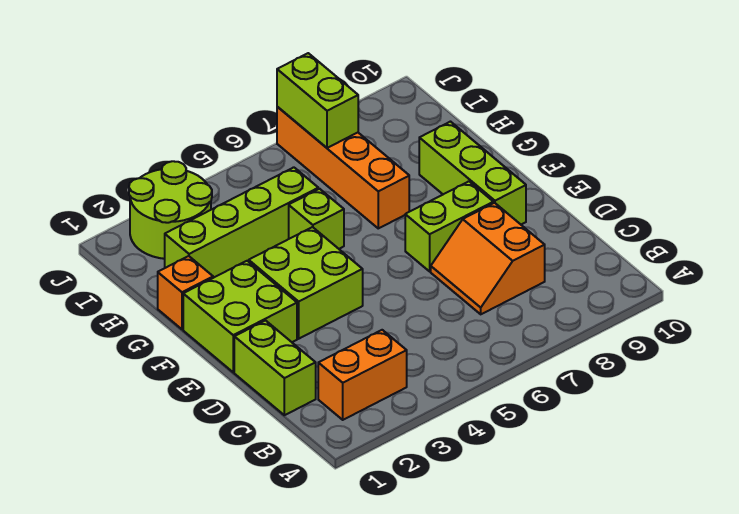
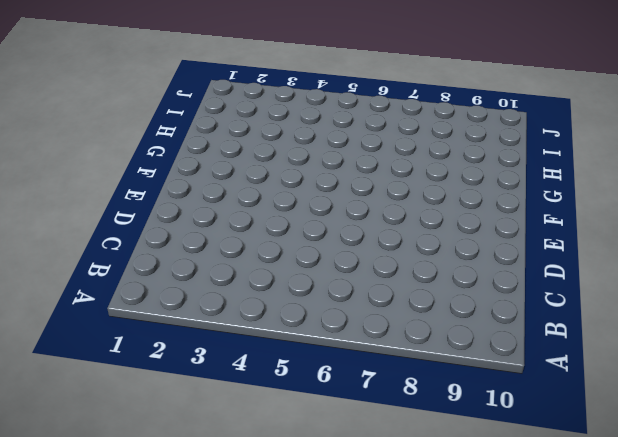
none -> orange 1x2 brick [318,330,407,420]
none -> lime 1x2 brick [234,321,316,415]
none -> orange 2x2 slope [431,203,545,314]

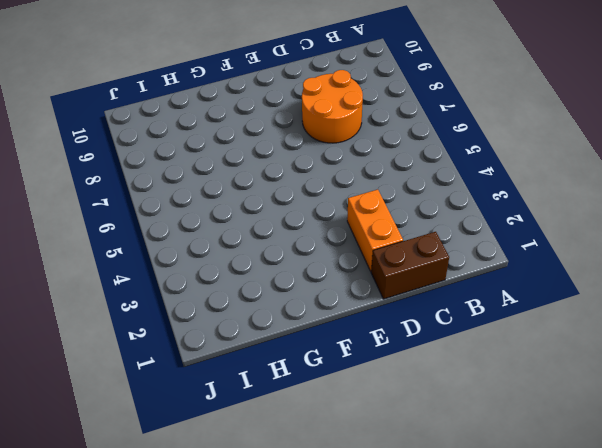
brown 1x2 brick [371,232,449,299] -> lime 1x2 brick [234,321,316,415]
orange 2x2 round brick [302,70,363,143] -> orange 2x2 slope [431,203,545,314]
orange 1x2 brick [347,190,403,271] -> orange 1x2 brick moved to [318,330,407,420]
none -> lime 2x2 brick [183,261,297,372]
none -> lime 2x2 brick [249,227,363,339]
none -> lime 1x2 brick [405,181,493,271]

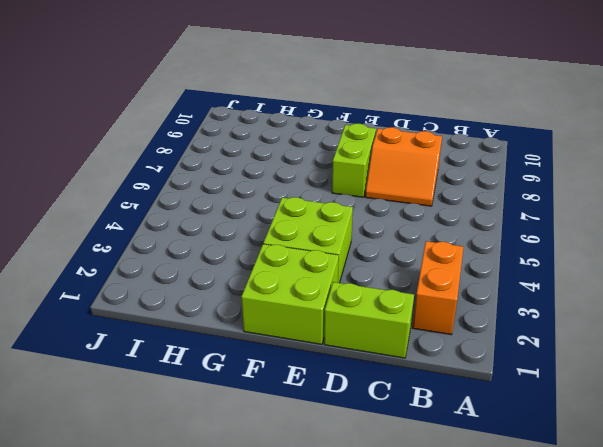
none -> lime 1x3 brick [419,122,526,224]
none -> orange 1x1 brick [158,256,213,329]
none -> lime 1x1 brick [289,189,344,249]

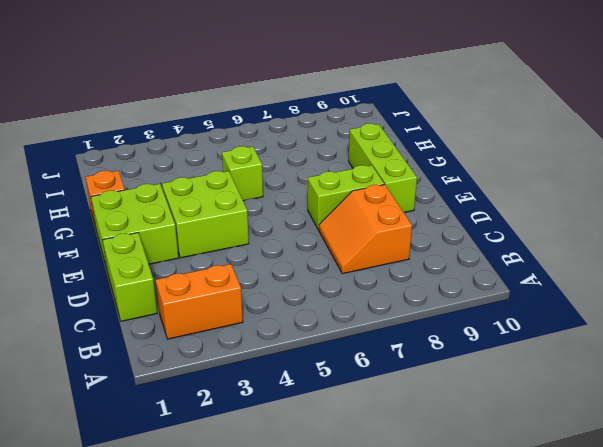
none -> orange 1x4 brick [277,107,409,228]
none -> lime 1x4 brick [165,167,318,278]
none -> lime 2x2 round brick [129,161,212,259]

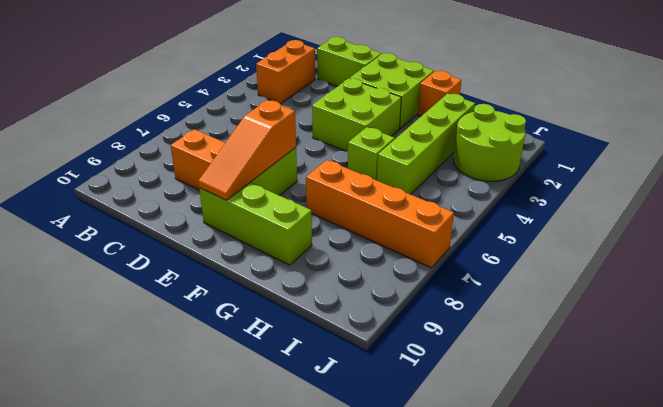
orange 1x3 slope [198,100,296,200] -> none
none -> lime 1x2 brick [277,53,358,148]

